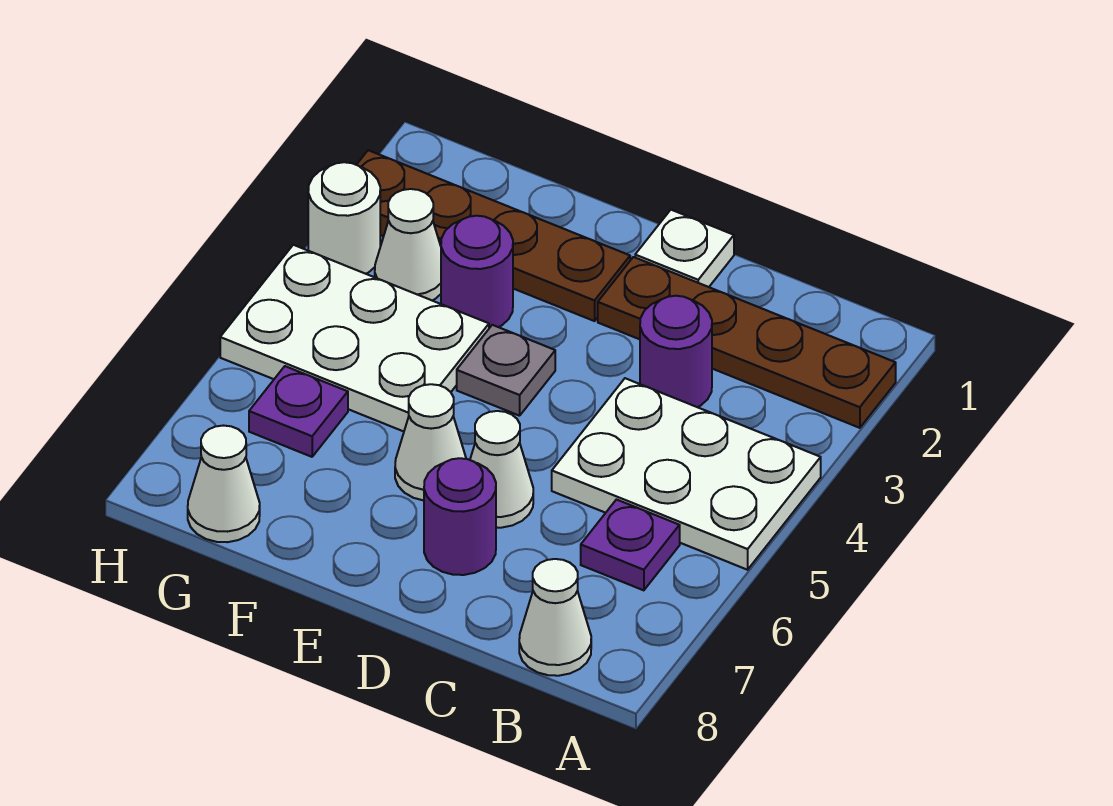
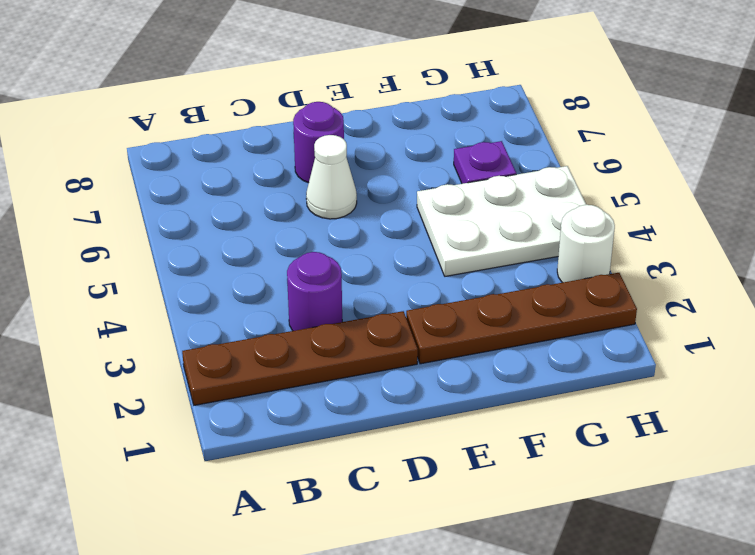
none -> white 2x3 plate [552,378,821,570]
none -> purple 1x1 plate [581,500,680,590]
none -> white 1x1 cone [519,559,591,676]

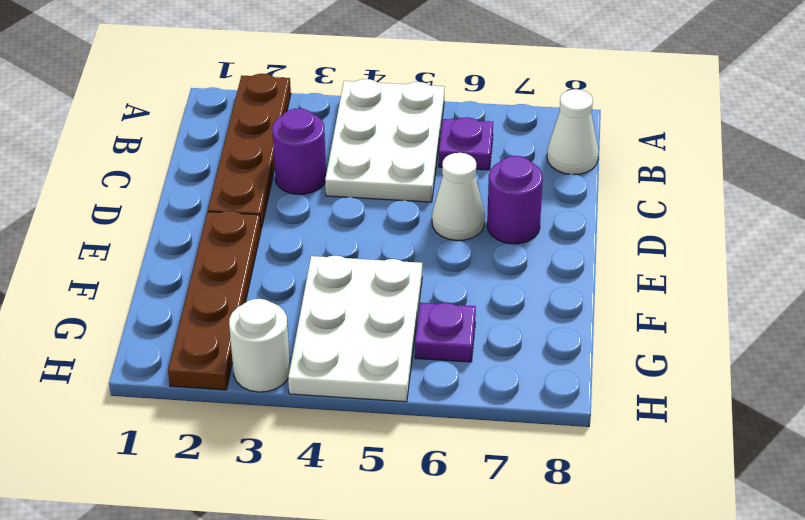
none -> white 1x1 plate [635,210,734,287]
none -> grey 1x1 plate [457,325,555,416]
none -> white 1x1 cone [395,384,466,500]

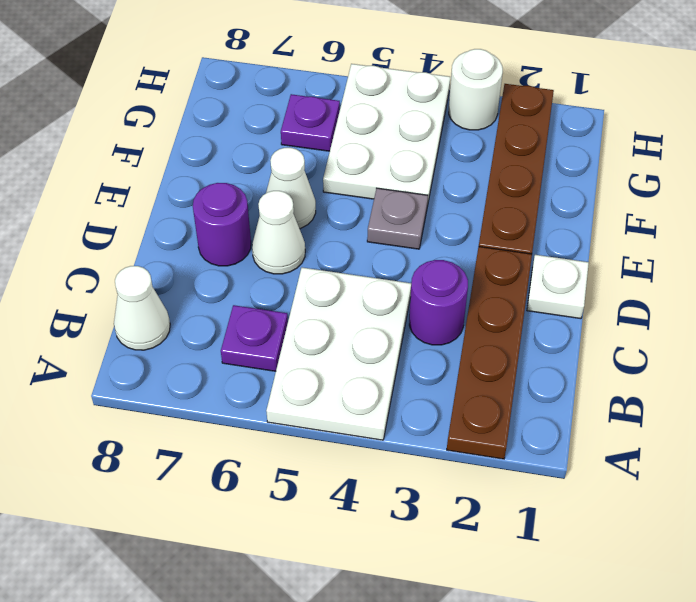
none -> purple 1x1 round brick [441,216,513,328]
none -> white 1x1 cone [375,189,441,300]
none -> white 1x1 cone [188,426,260,542]

